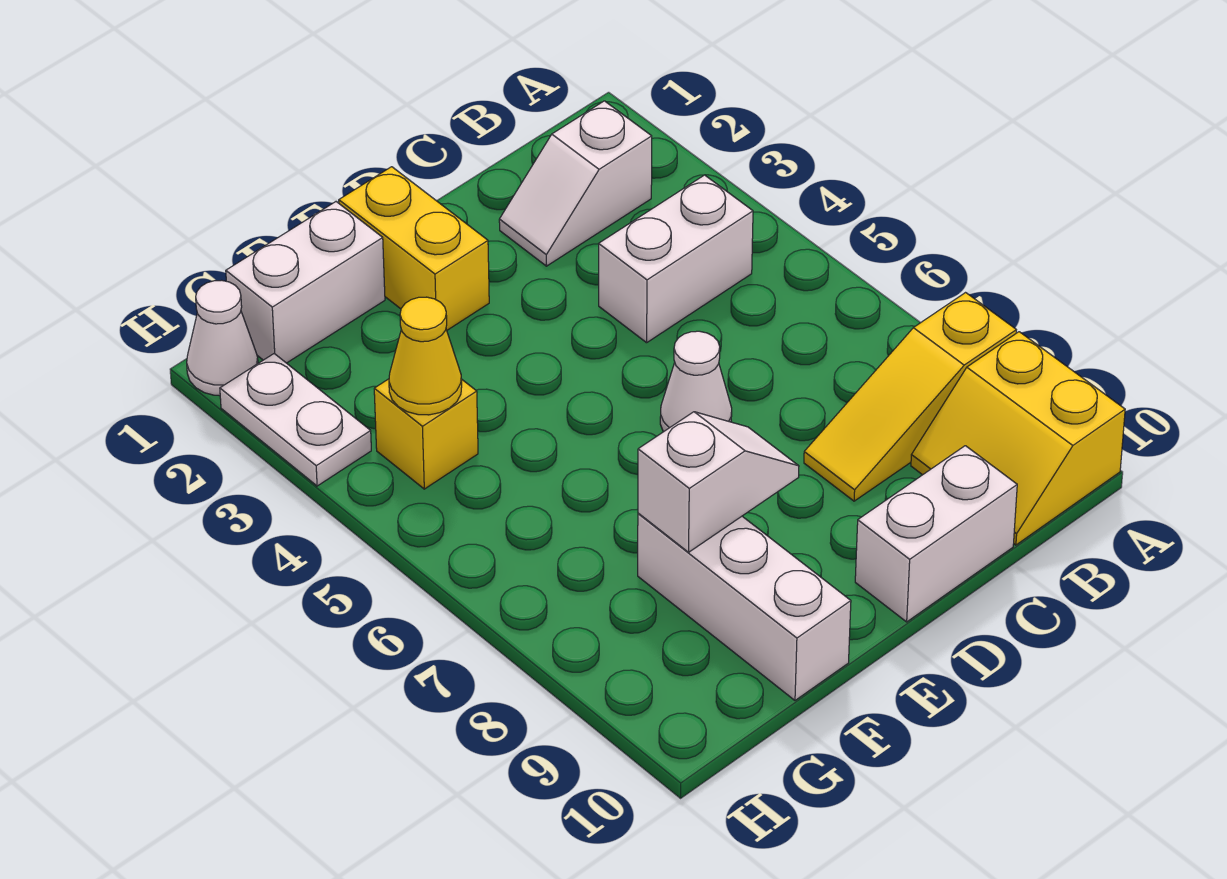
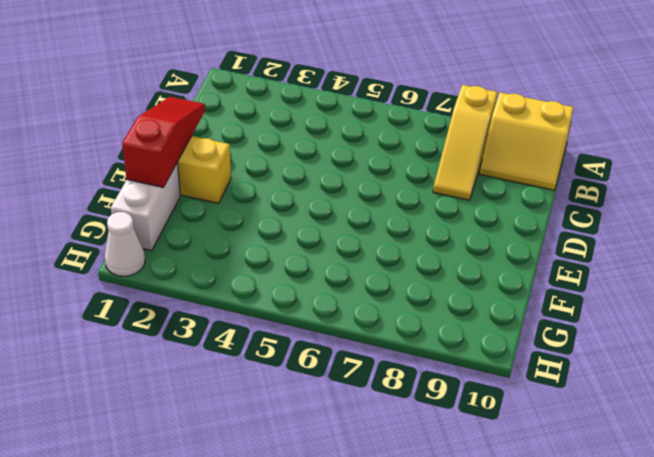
red 1x3 slope [122,97,205,187] -> none
none -> white 1x2 slope [499,101,652,266]
none -> white 1x2 brick [599,175,753,343]
none -> white 1x2 brick [855,446,1017,622]

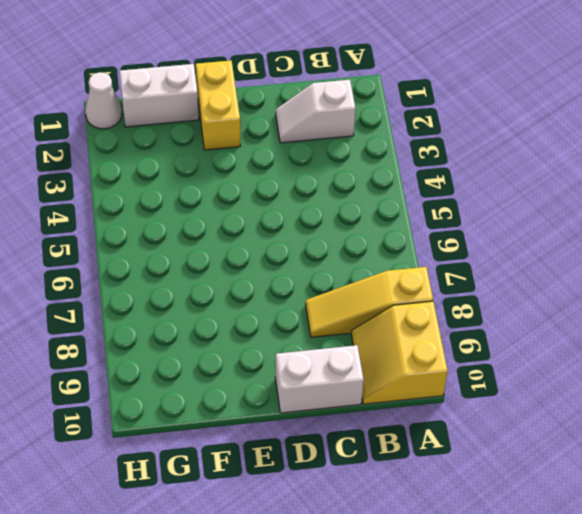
none -> white 1x2 brick [599,175,753,343]
none -> white 1x1 cone [660,331,732,432]
none -> white 1x3 brick [638,513,851,700]

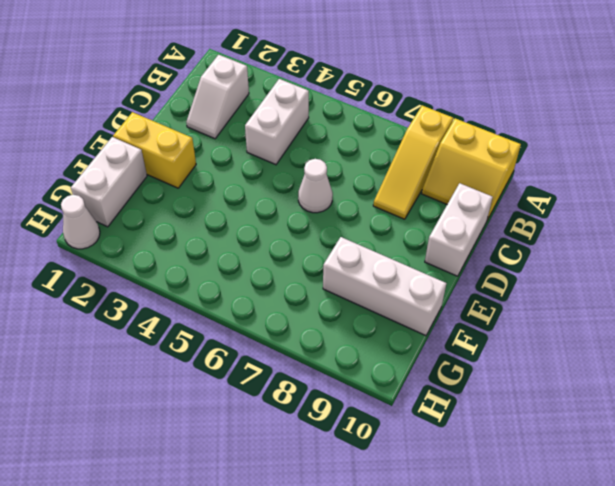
none -> yellow 1x1 brick [374,379,478,489]
none -> white 1x2 plate [220,354,371,486]
none -> white 1x2 slope [638,412,799,552]

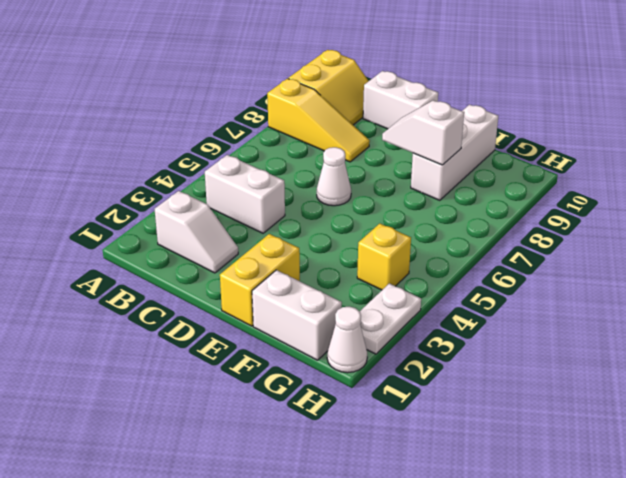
none -> yellow 1x1 cone [389,297,462,415]

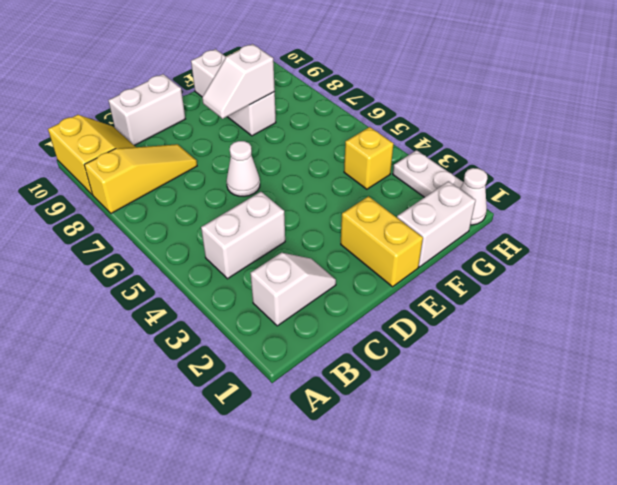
none -> yellow 1x1 cone [389,297,462,415]

